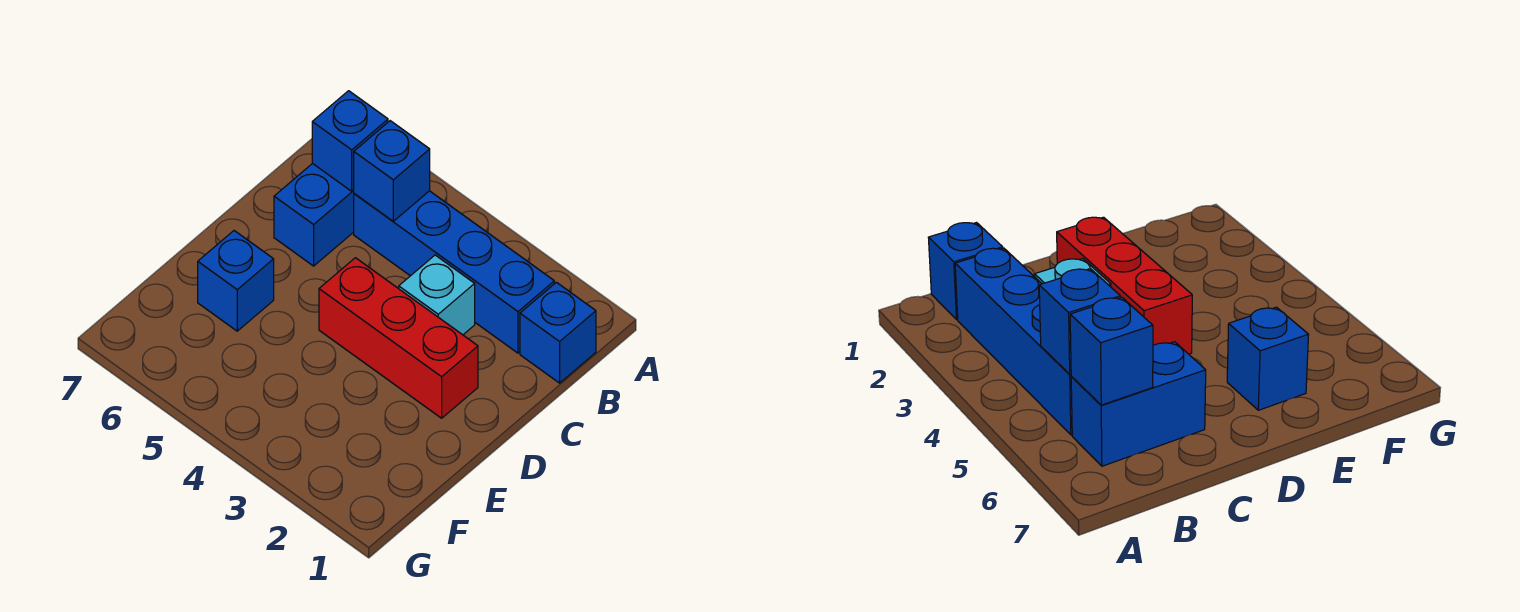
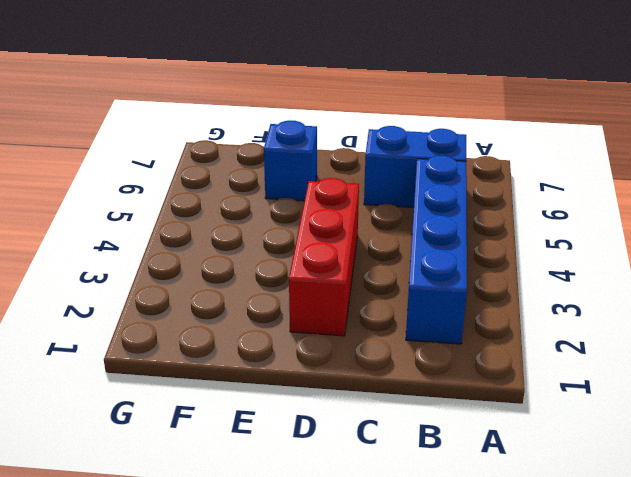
none -> blue 1x1 brick [520,282,596,383]
none -> cyan 1x1 brick [399,255,475,335]

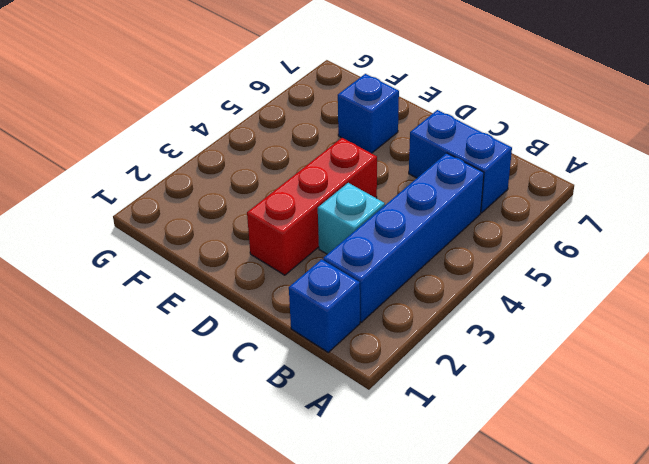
none -> blue 1x1 brick [353,121,430,221]
none -> blue 1x1 brick [312,91,388,191]

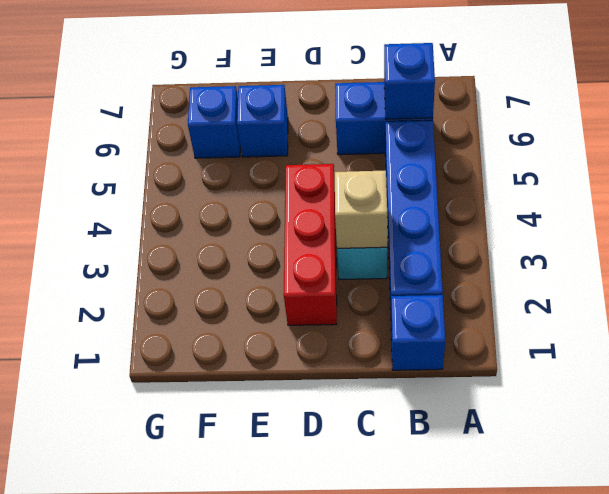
tan 1x1 brick [335,171,387,248] -> none
blue 1x1 brick [188,86,240,158] -> blue 1x1 brick moved to [353,121,430,221]

